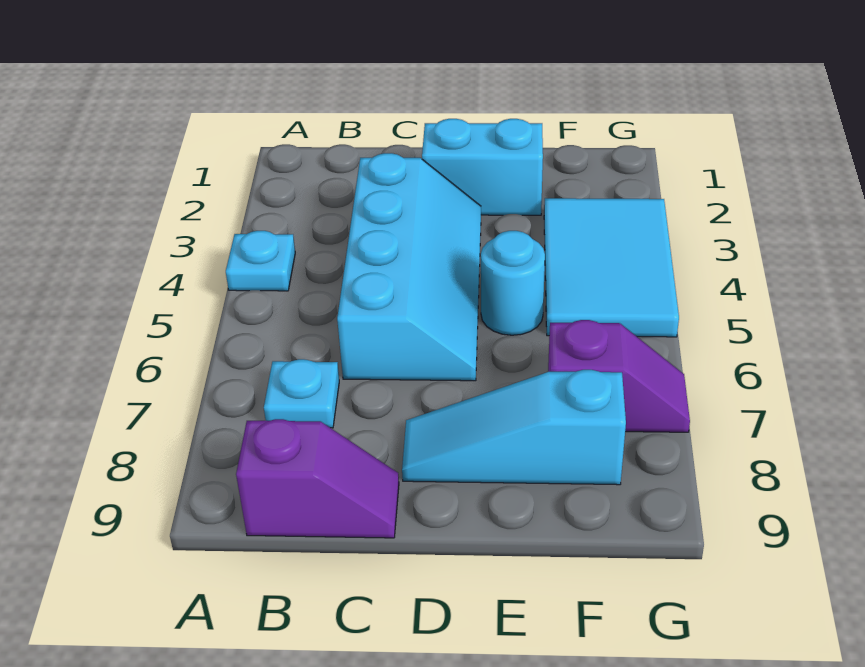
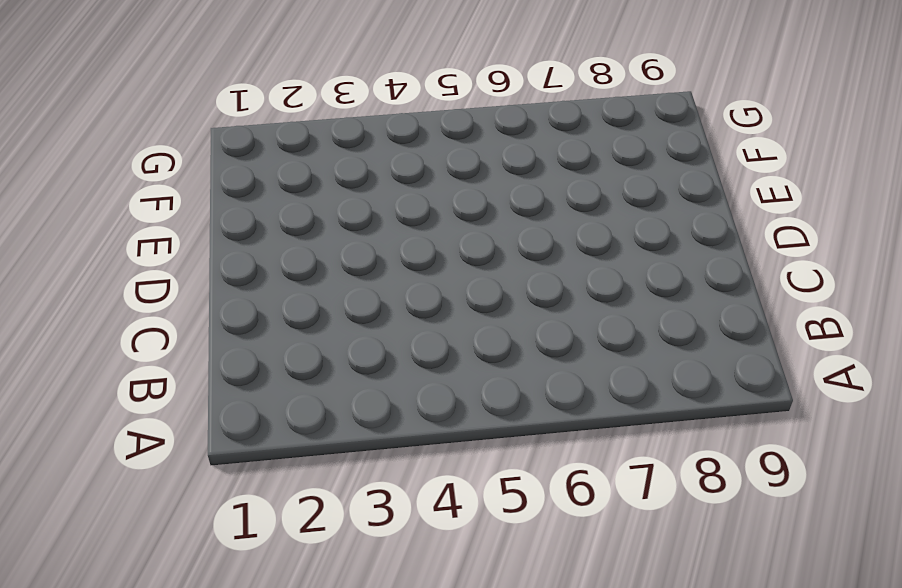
none -> cyan 1x1 plate [226,231,295,291]
none -> cyan 1x1 plate [264,359,339,428]

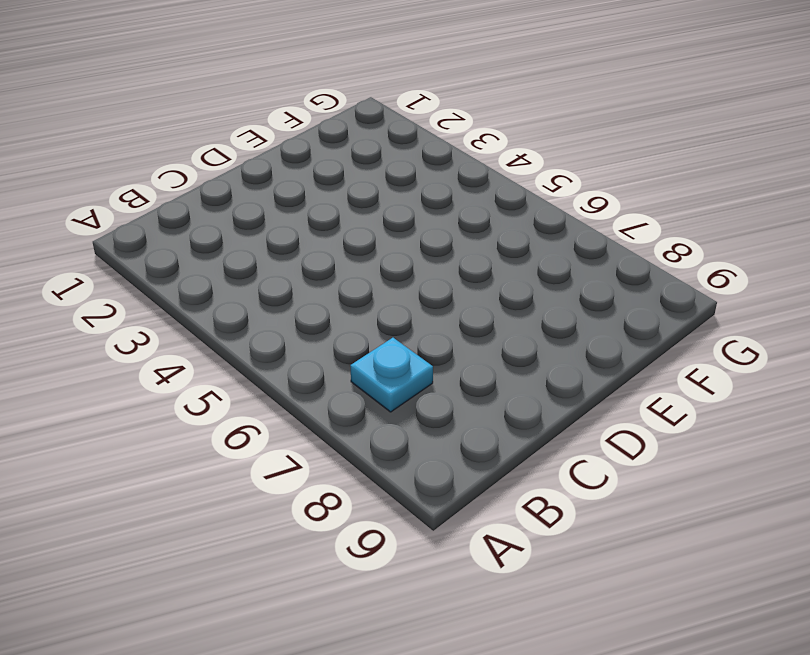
none -> cyan 1x1 plate [226,231,295,291]
none -> purple 1x2 slope [236,419,399,538]

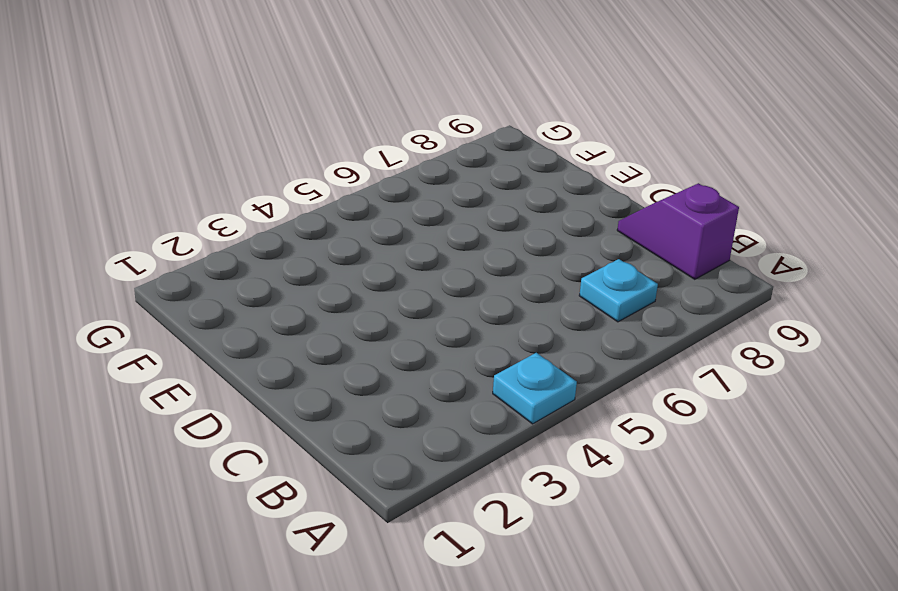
none -> cyan 2x4 slope [337,153,481,381]
none -> cyan 1x2 brick [422,119,543,215]

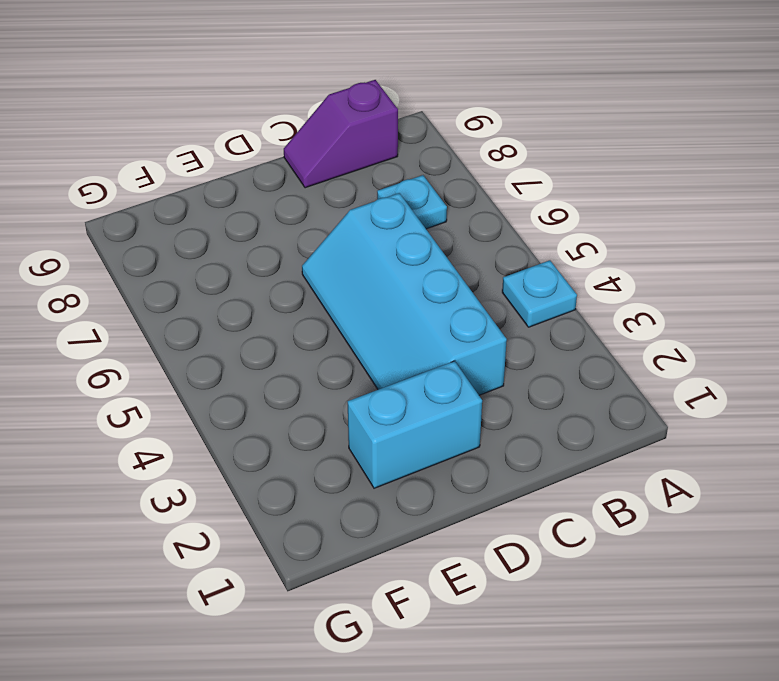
none -> cyan 1x3 slope [402,370,626,485]
none -> cyan 1x1 round brick [481,231,545,335]

